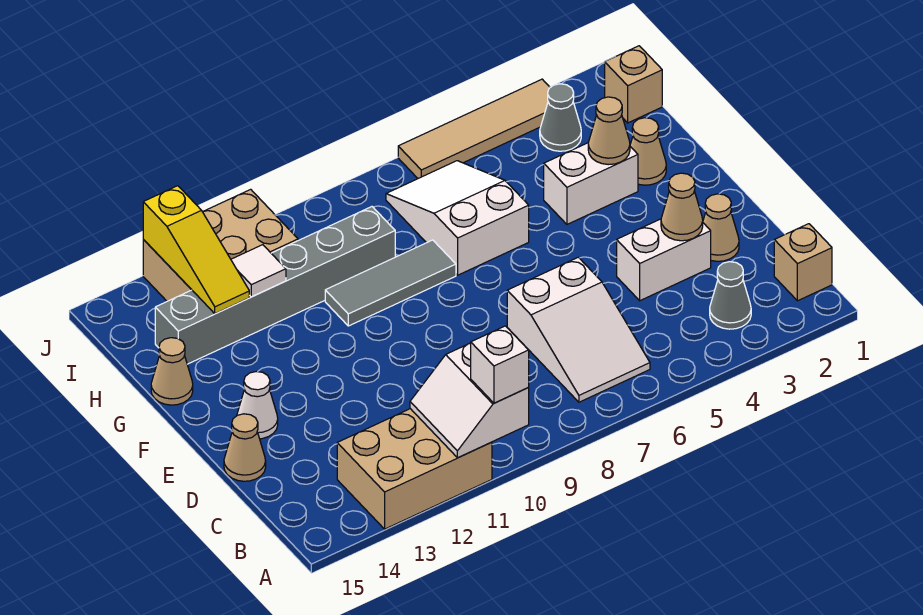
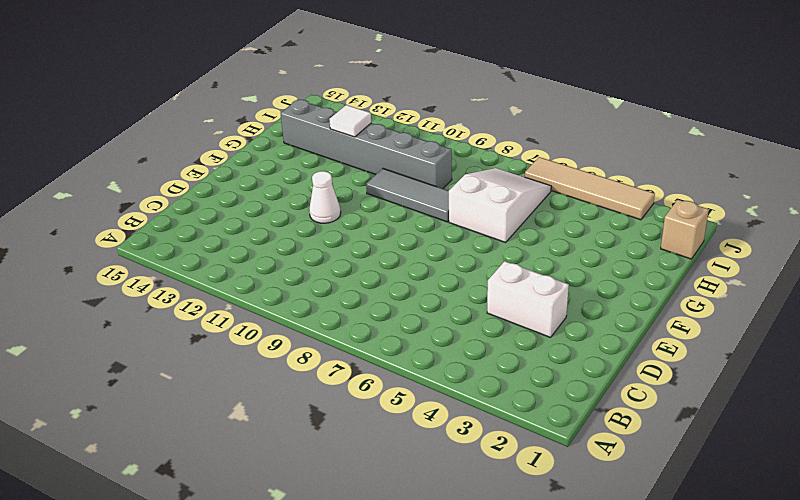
white 1x1 cone [309,171,341,223] -> white 1x1 cone moved to [237,372,278,439]
none -> tan 2x3 brick [337,409,492,529]
none -> tan 1x1 brick [774,224,832,301]
none -> grey 1x1 cone [710,262,751,329]

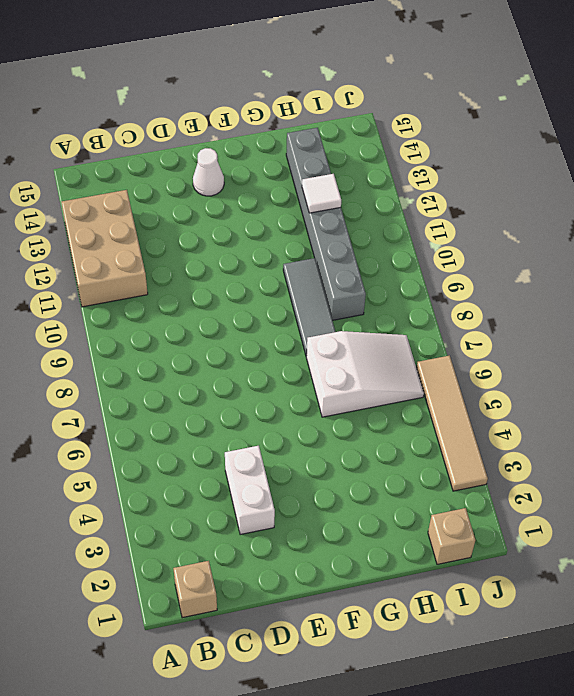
none -> grey 1x1 cone [710,262,751,329]
none -> white 2x3 slope [507,257,650,402]
none -> tan 1x1 cone [703,194,739,261]

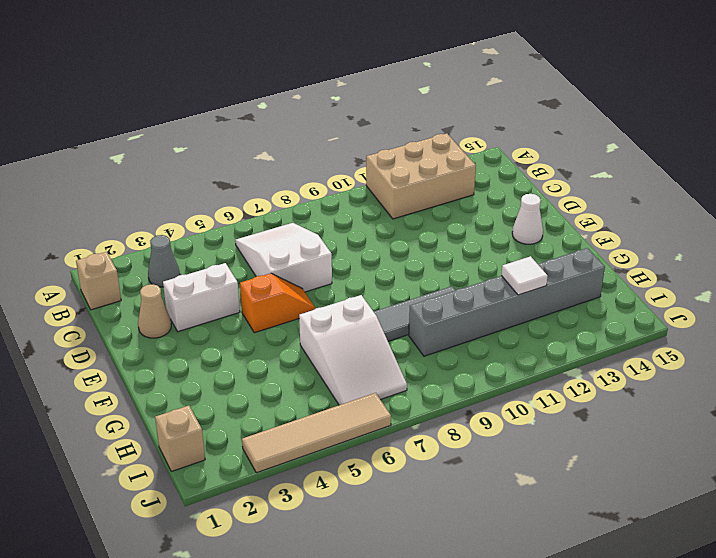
orange 1x2 slope [240,273,315,333] -> none
none -> tan 1x1 cone [224,414,266,481]
none -> tan 1x1 cone [630,118,666,185]
none -> white 1x2 brick [544,143,638,224]

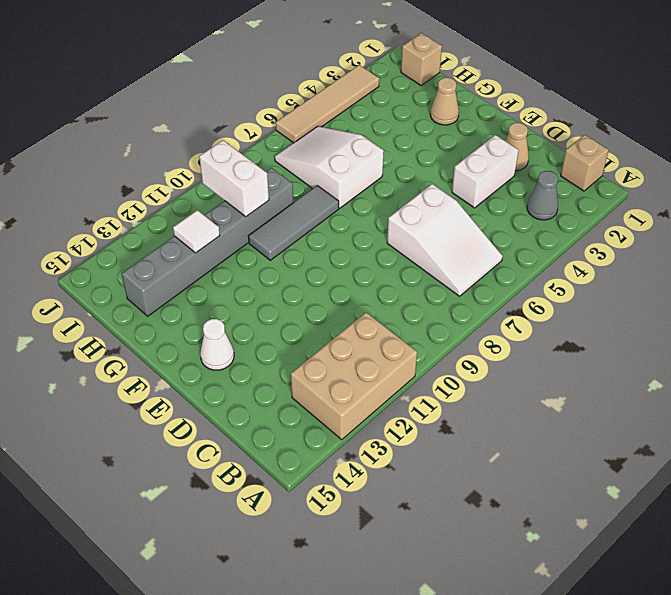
white 1x2 brick [199,140,269,217] -> white 1x2 brick turned to [544,143,638,224]
none -> tan 1x1 cone [224,414,266,481]
none -> tan 1x1 cone [151,338,193,405]
none -> grey 1x1 cone [540,84,581,151]

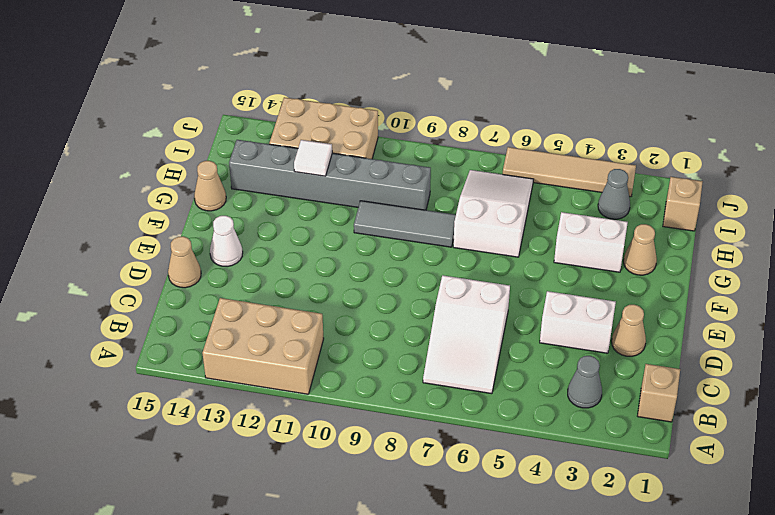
none -> white 2x2 slope [410,343,529,458]
none -> tan 1x1 cone [661,173,703,241]
none -> tan 1x1 cone [588,97,630,165]

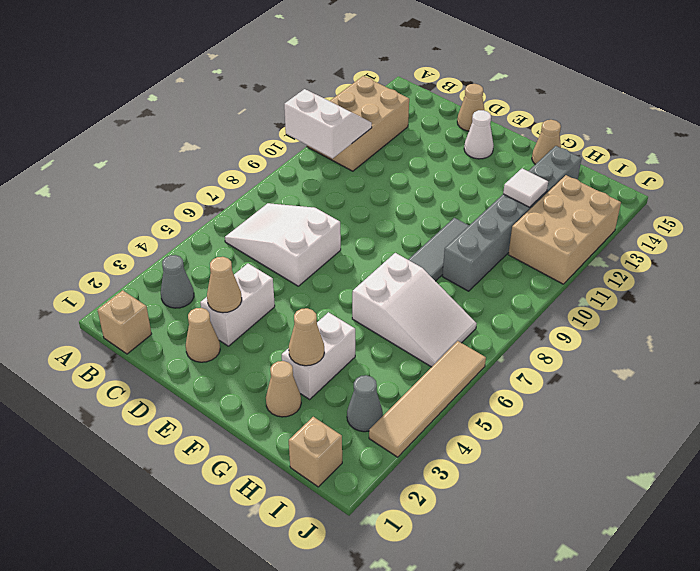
none -> yellow 1x3 slope [143,186,249,314]
none -> white 1x1 brick [471,326,529,403]

